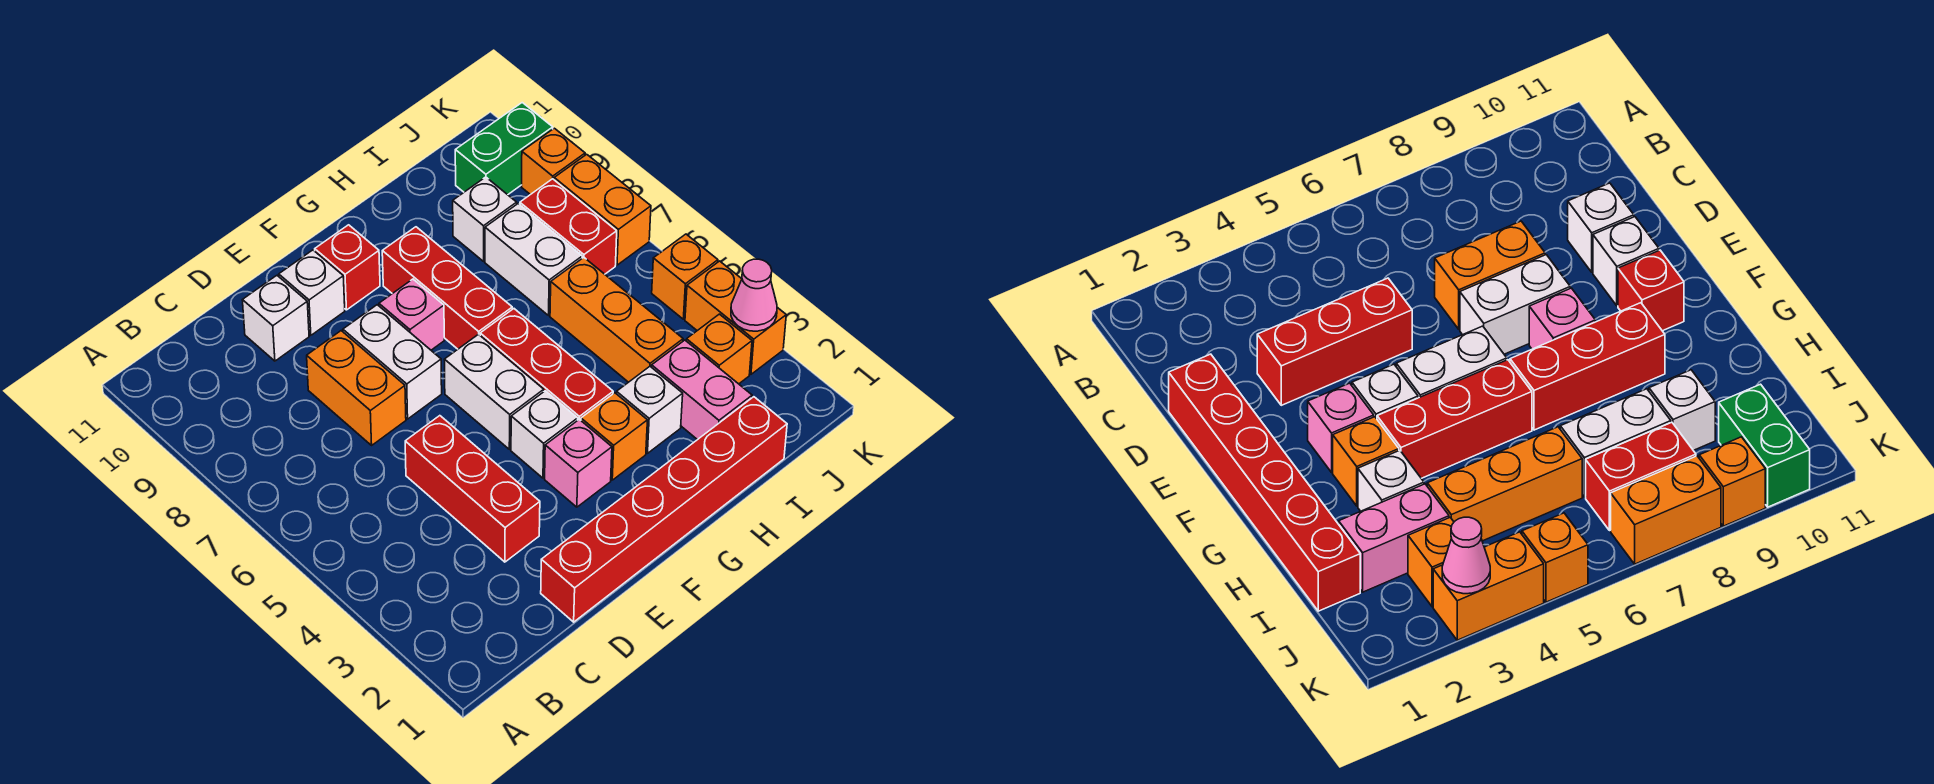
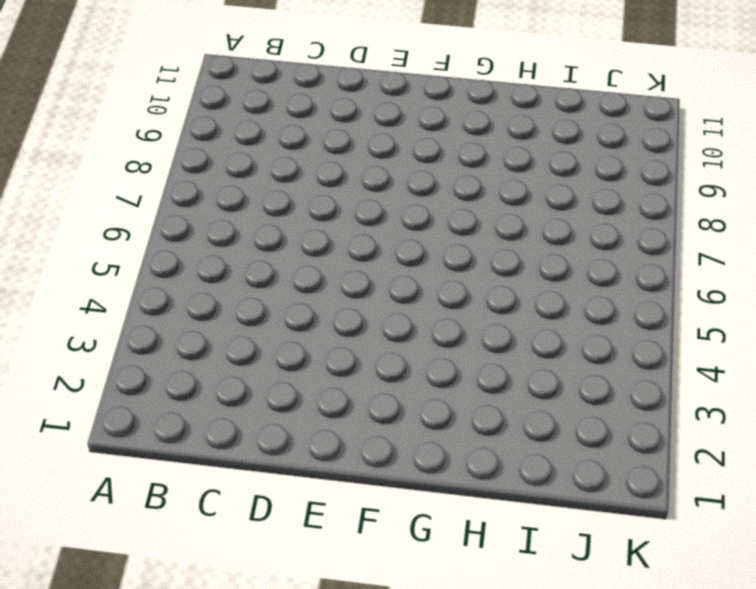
none -> red 1x6 brick [541,397,787,622]
none -> red 1x3 brick [405,416,540,562]
none -> orange 1x2 brick [307,331,406,445]

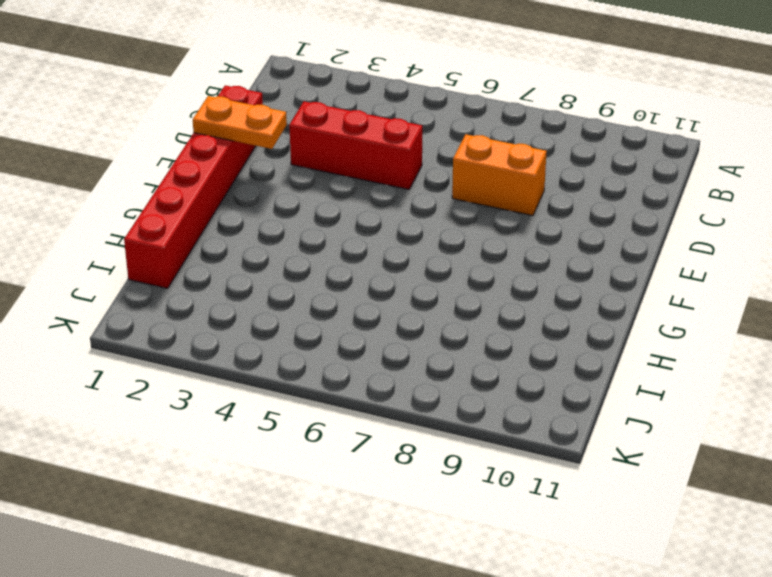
orange 1x2 plate [193,96,287,149] -> none
none -> white 1x1 brick [242,276,309,361]
none -> white 1x2 brick [343,305,442,419]
none -> white 1x1 brick [279,250,345,335]

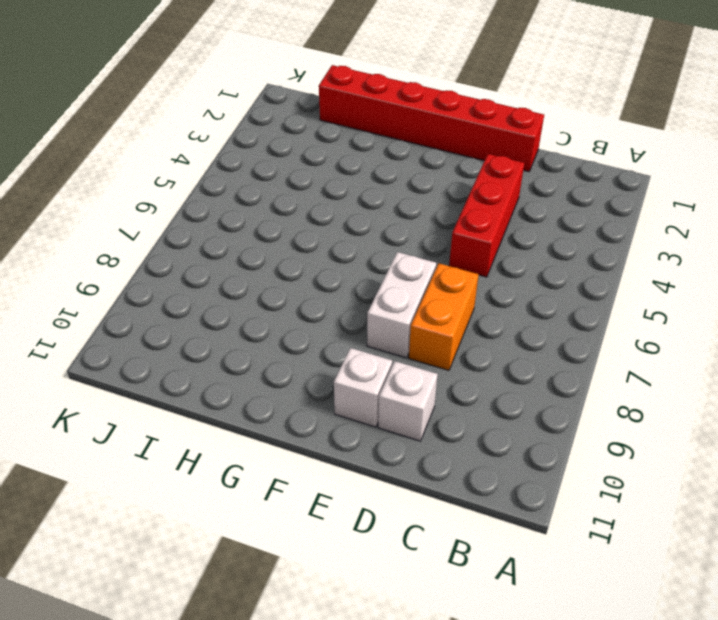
none -> pink 1x1 brick [545,419,612,507]
none -> white 1x1 brick [511,391,578,478]
none -> white 1x2 brick [444,334,544,449]

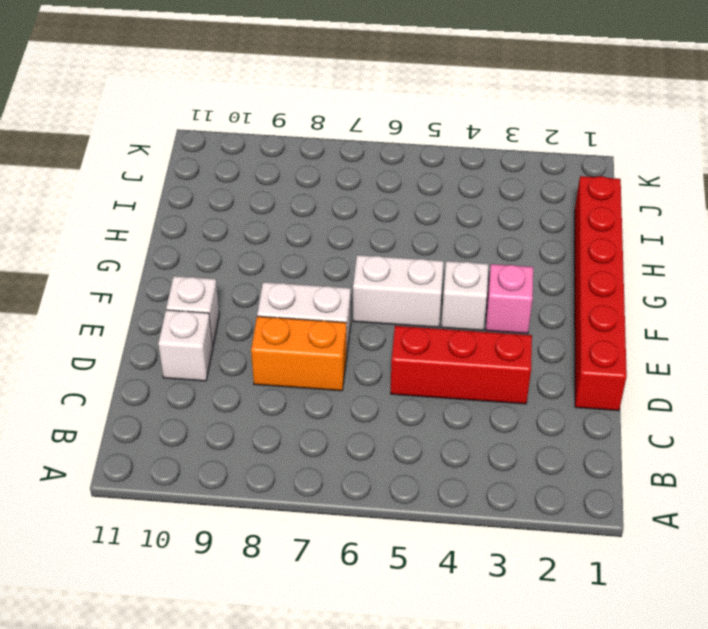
none -> pink 1x1 brick [379,279,444,350]
none -> red 1x1 brick [315,225,380,310]
none -> orange 1x1 brick [581,393,647,480]

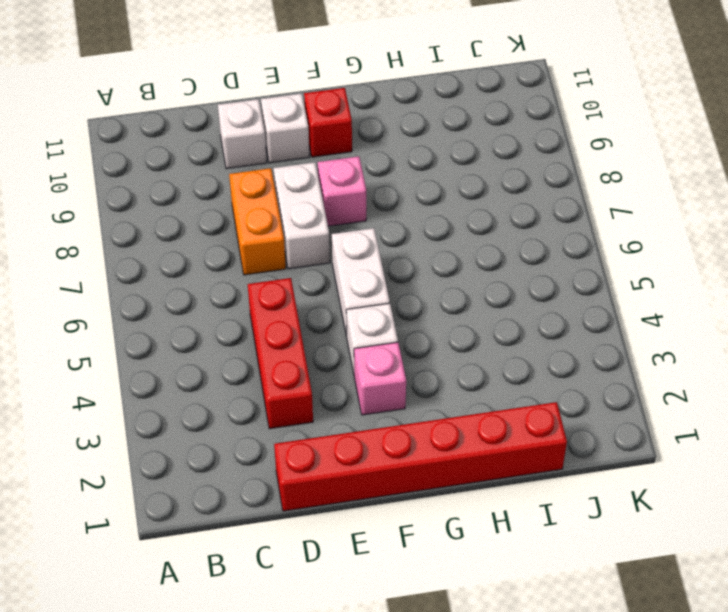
none -> orange 1x1 brick [581,393,647,480]
none -> red 1x3 brick [480,309,613,420]
none -> red 1x3 brick [382,227,512,349]

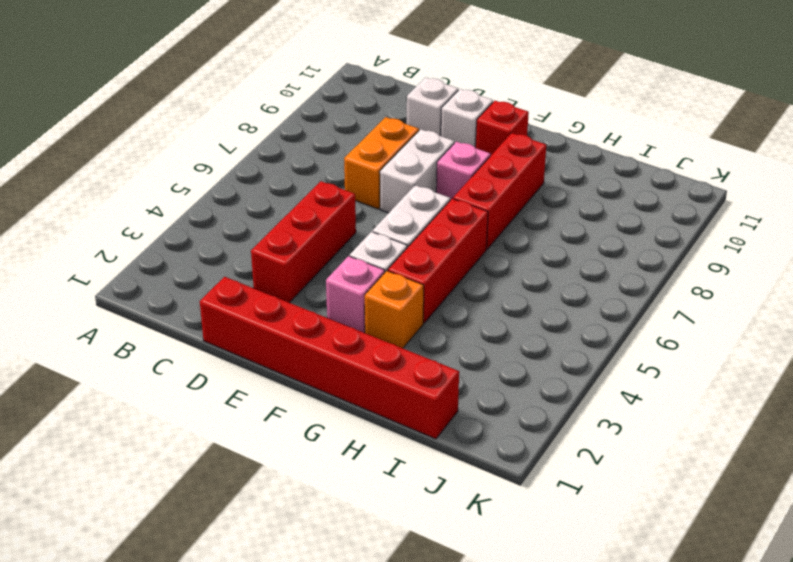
none -> white 1x1 brick [616,367,683,453]
none -> pink 1x2 brick [652,340,752,440]
none -> orange 1x3 brick [550,258,683,382]

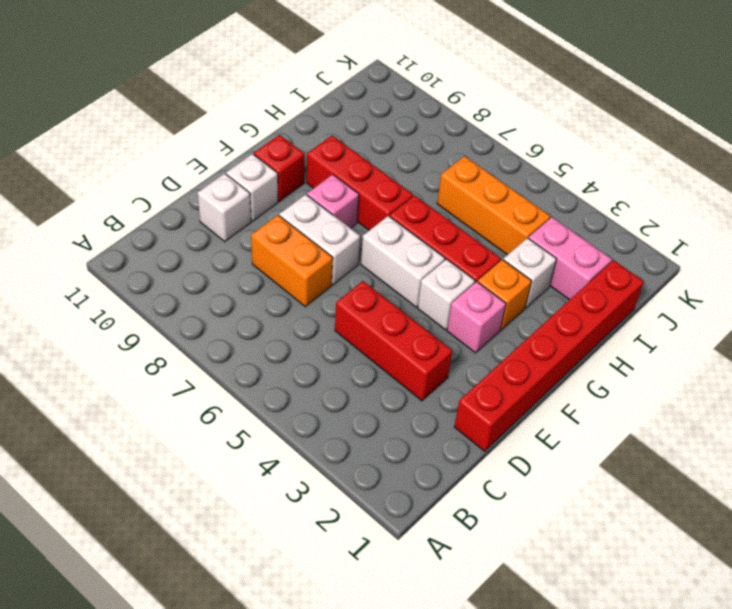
none -> white 1x2 brick [485,204,582,315]
none -> white 1x1 brick [453,177,517,261]
none -> orange 1x1 brick [686,314,752,384]

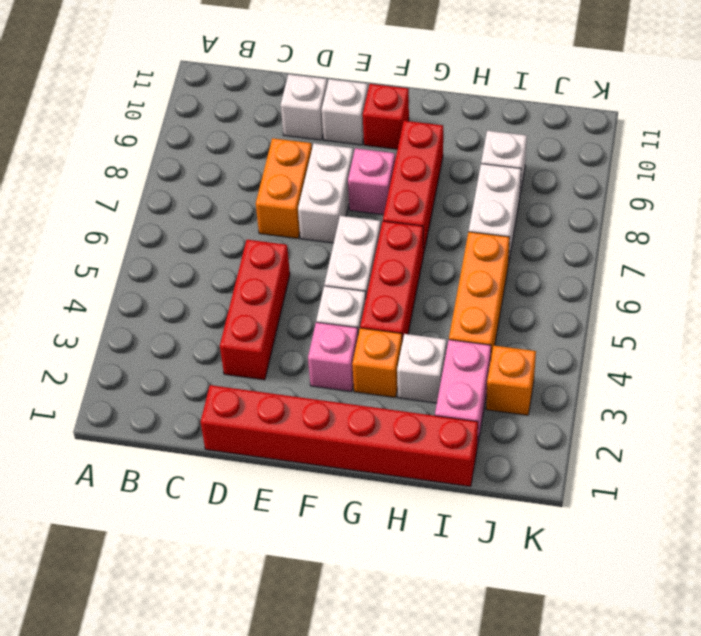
none -> red 1x2 brick [520,179,617,274]
none -> green 1x2 brick [455,103,553,195]
none -> orange 1x2 brick [685,261,786,374]

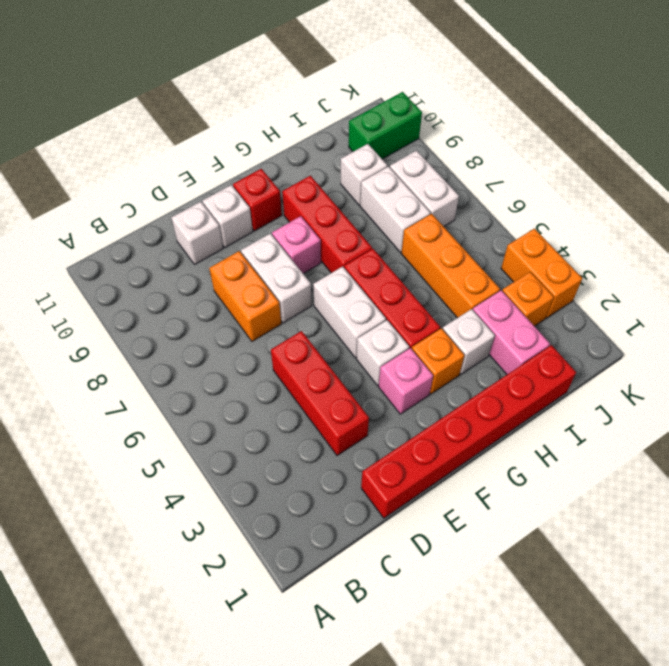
white 1x2 brick [390,151,459,227] -> red 1x2 brick [520,179,617,274]
none -> orange 1x1 brick [652,234,718,319]
none -> orange 1x2 brick [554,154,651,265]
none -> orange 1x1 brick [522,128,585,195]

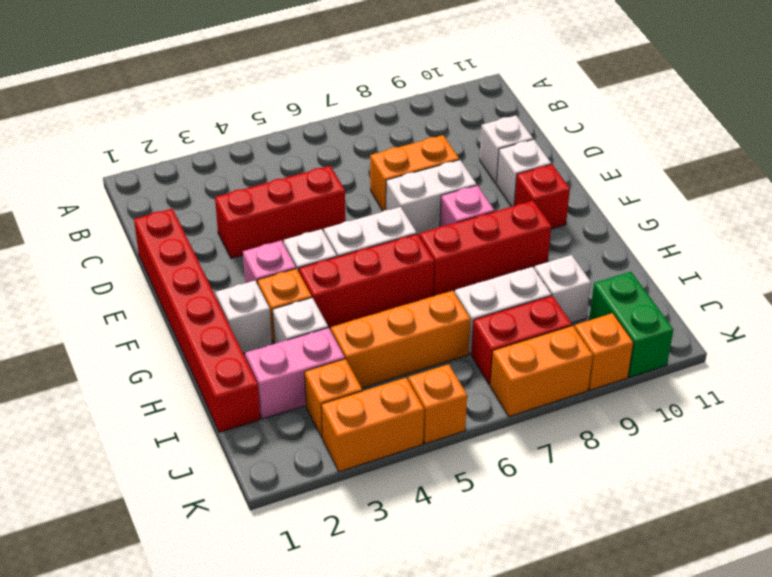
white 1x1 brick [216,281,272,353] -> none
none -> pink 1x1 cone [731,259,777,331]

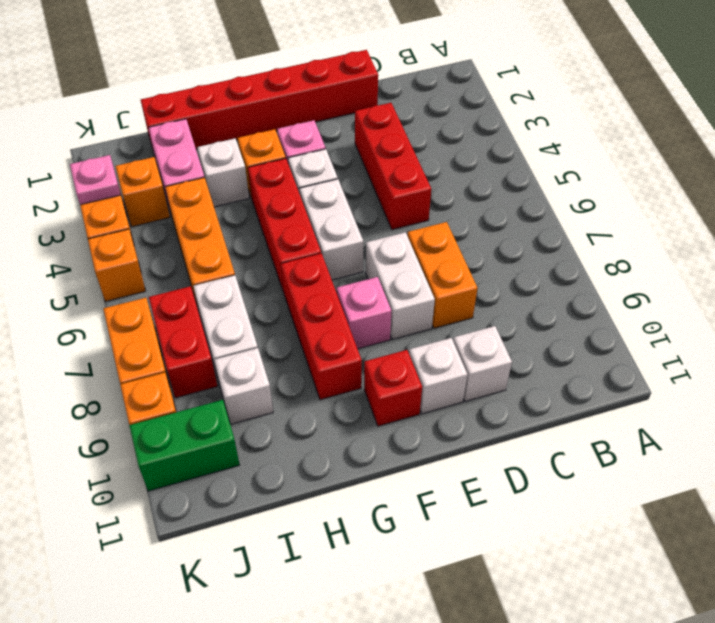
pink 1x1 plate [70,155,120,205] -> pink 1x1 cone [731,259,777,331]

